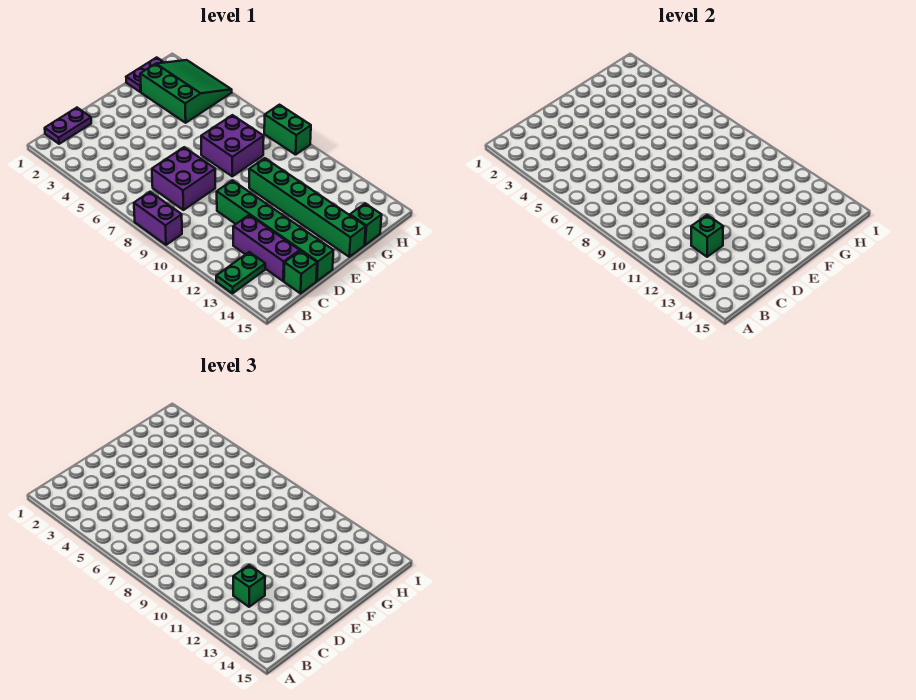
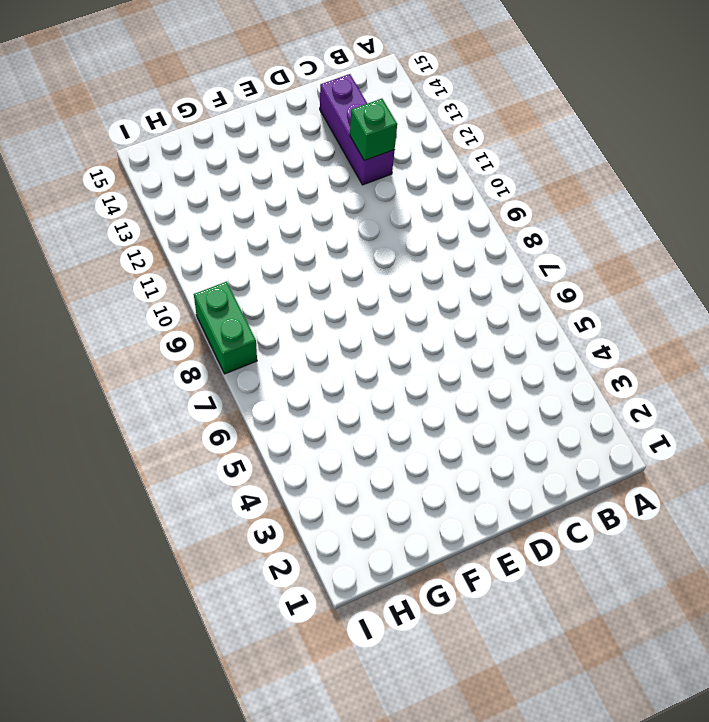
none -> purple 1x2 brick [134,192,182,245]
none -> green 1x2 plate [216,252,265,293]
none -> purple 1x2 plate [45,108,91,144]

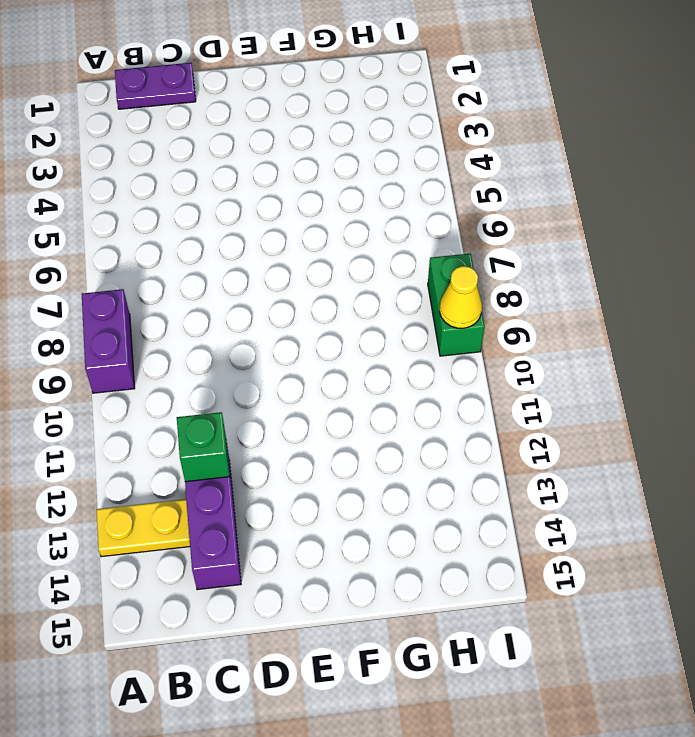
yellow 1x2 plate [97,499,190,557] -> green 1x2 plate [216,252,265,293]
yellow 1x1 cone [440,266,482,328] -> none
none -> purple 2x2 brick [152,147,215,210]
none -> green 1x1 brick [284,251,317,293]
none -> green 1x6 brick [217,180,333,281]

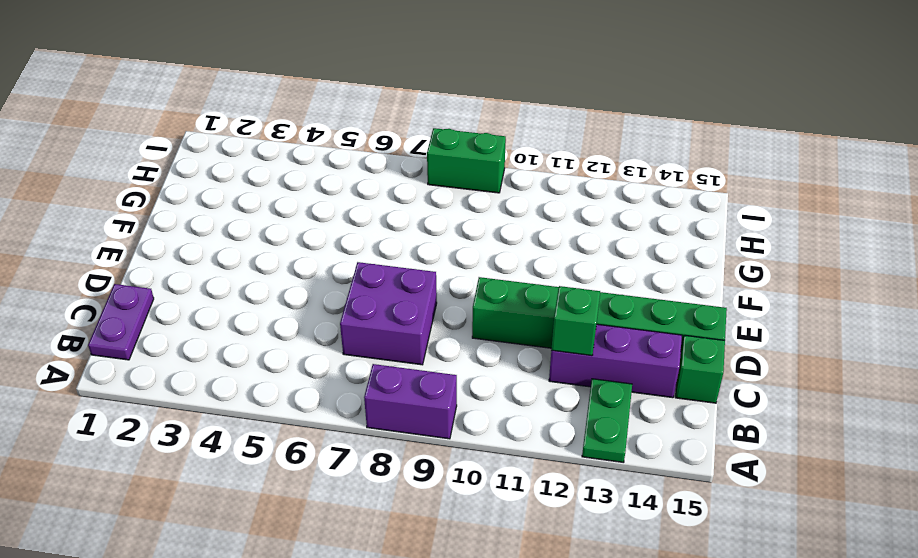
none -> purple 2x2 brick [201,115,264,176]
none -> green 1x6 brick [249,158,366,257]
none -> purple 1x2 plate [126,57,164,92]

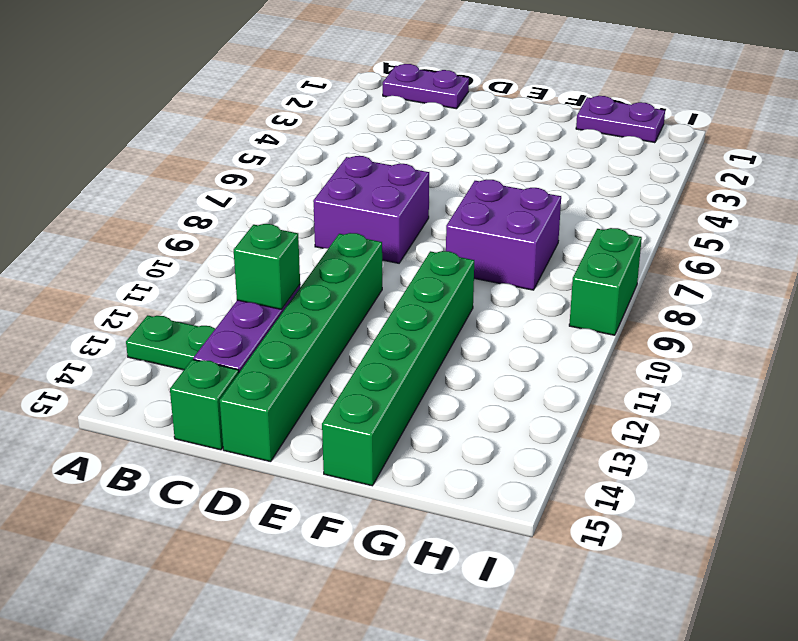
none -> purple 1x2 brick [134,192,182,245]
none -> green 3x3 slope [140,60,232,123]
none -> green 1x1 brick [350,203,382,245]

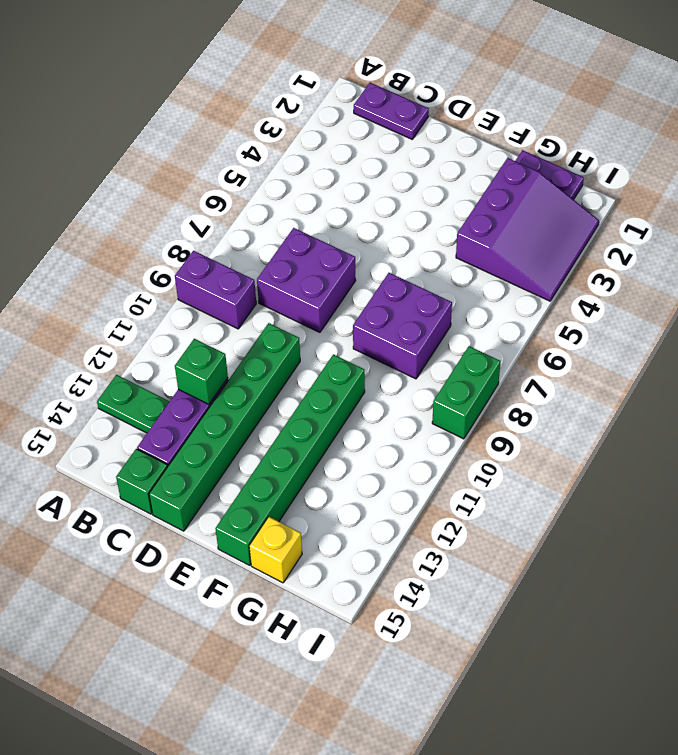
purple 1x2 brick [175,251,256,329] -> purple 1x2 brick turned to [134,192,182,245]
purple 3x3 slope [456,158,599,301] -> green 3x3 slope [140,60,232,123]
yellow 1x1 brick [249,517,302,583] -> green 1x1 brick [350,203,382,245]
none -> green 1x1 brick [233,565,265,607]

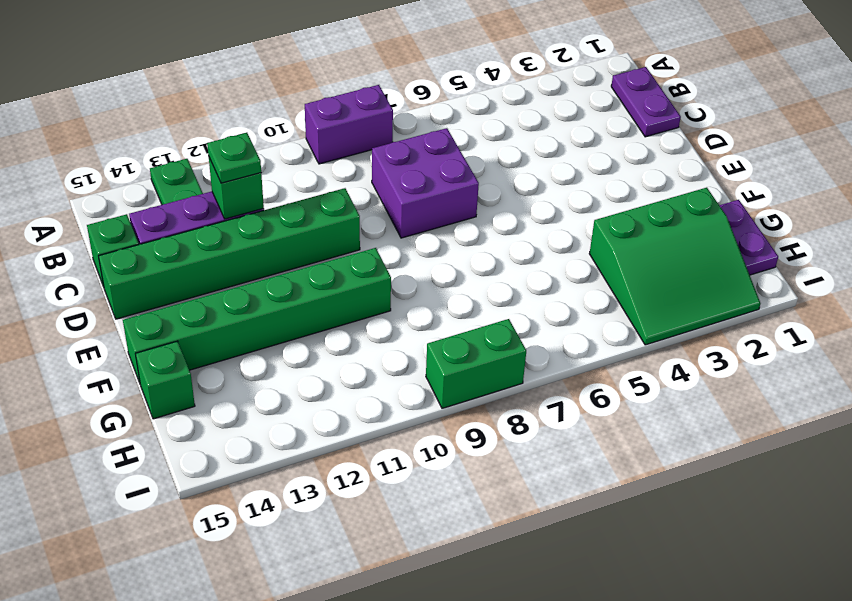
green 1x1 plate [207,133,261,183] -> green 1x1 brick [233,565,265,607]
none -> purple 2x2 brick [201,115,264,176]

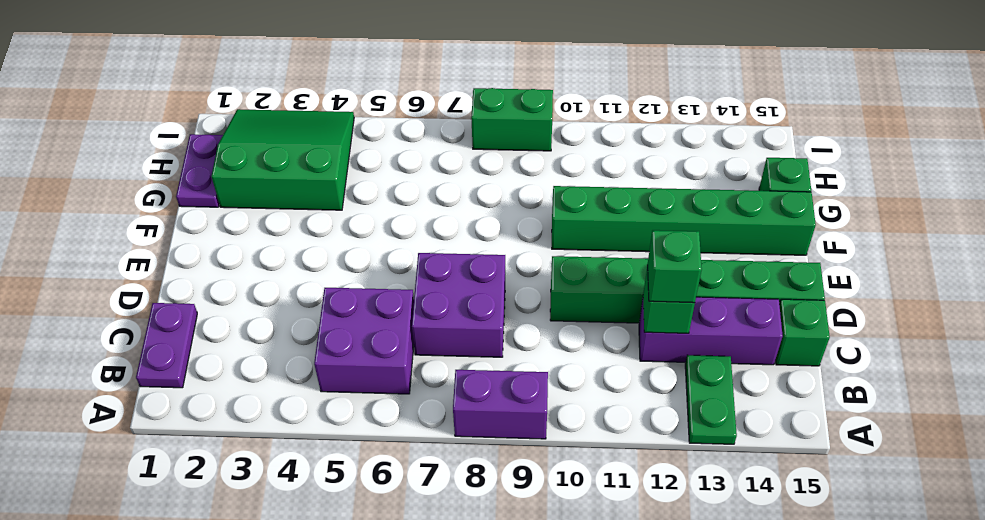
purple 2x2 brick [314,288,414,394] -> purple 2x2 brick moved to [201,115,264,176]

